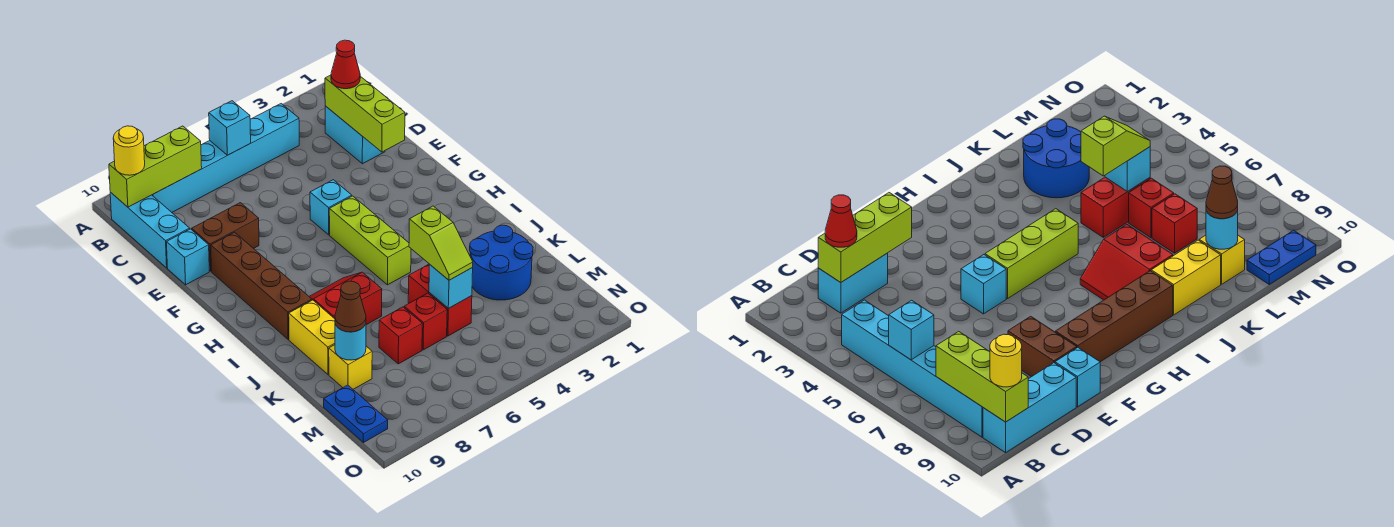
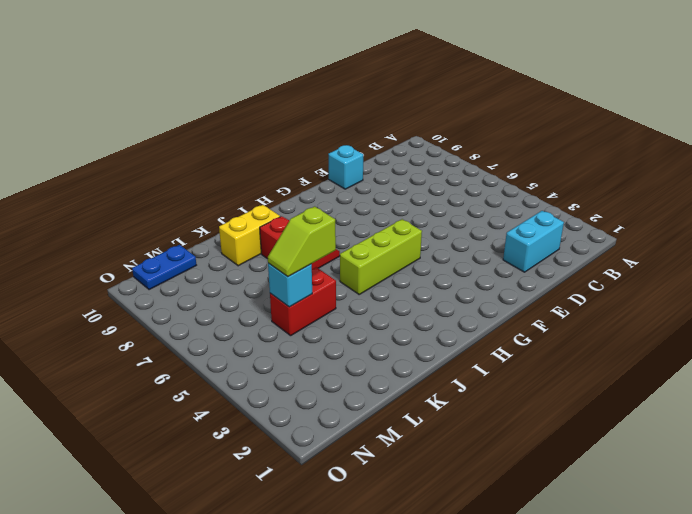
none -> cyan 1x6 brick [152,104,299,212]
none -> cyan 1x3 brick [110,192,190,268]
none -> brown 1x2 brick [192,203,259,271]

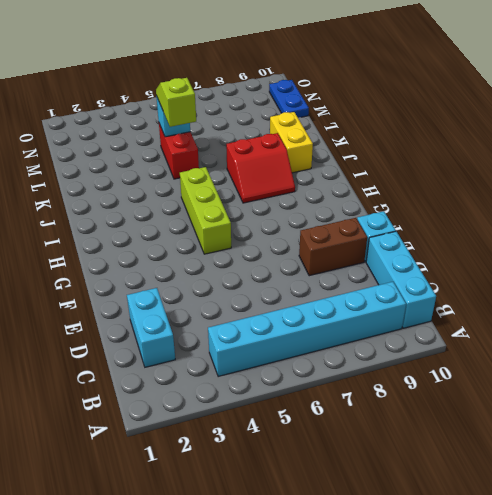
none -> cyan 1x1 brick [310,180,352,235]
none -> brown 1x4 brick [211,232,312,339]
none -> blue 2x2 round brick [470,225,533,300]

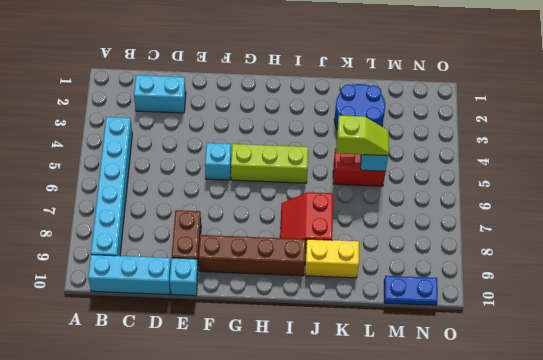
none -> red 1x1 brick [404,293,447,350]
none -> red 1x1 brick [379,307,422,364]
none -> yellow 1x1 brick [329,345,372,389]

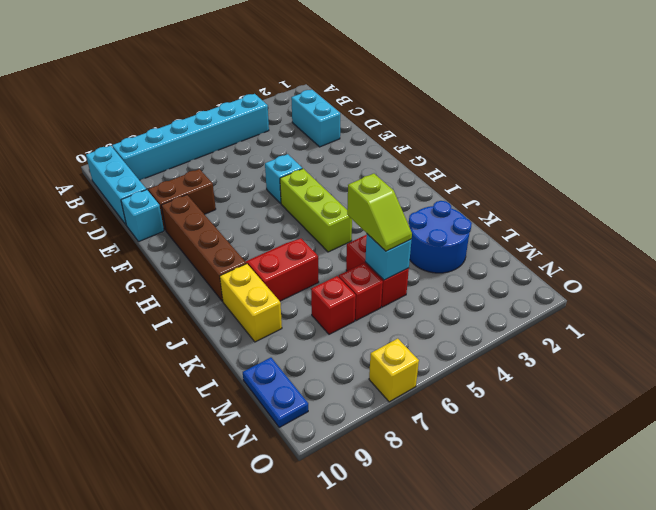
yellow 1x1 brick [369,339,419,402] -> yellow 1x1 brick moved to [329,345,372,389]
none -> cyan 1x1 brick [209,101,251,155]
none -> lime 1x3 brick [109,126,202,207]
none -> lime 1x3 brick [325,75,405,152]

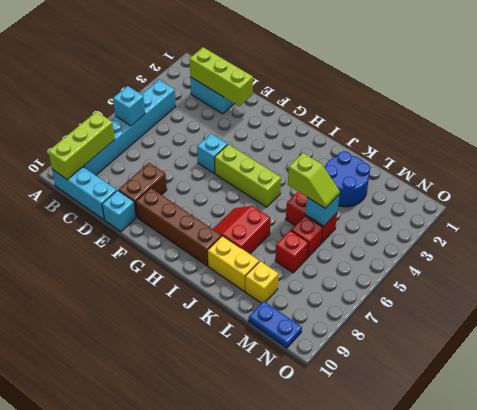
none -> cyan 1x1 round brick [335,324,366,360]
none -> yellow 1x1 round brick [113,126,145,175]
none -> red 1x1 cone [331,40,360,89]

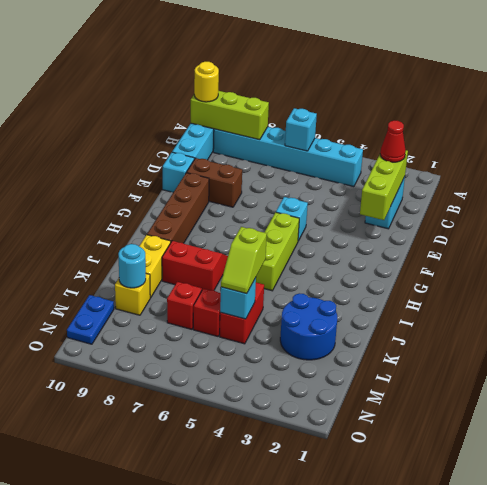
none -> brown 1x1 cone [335,281,366,332]

